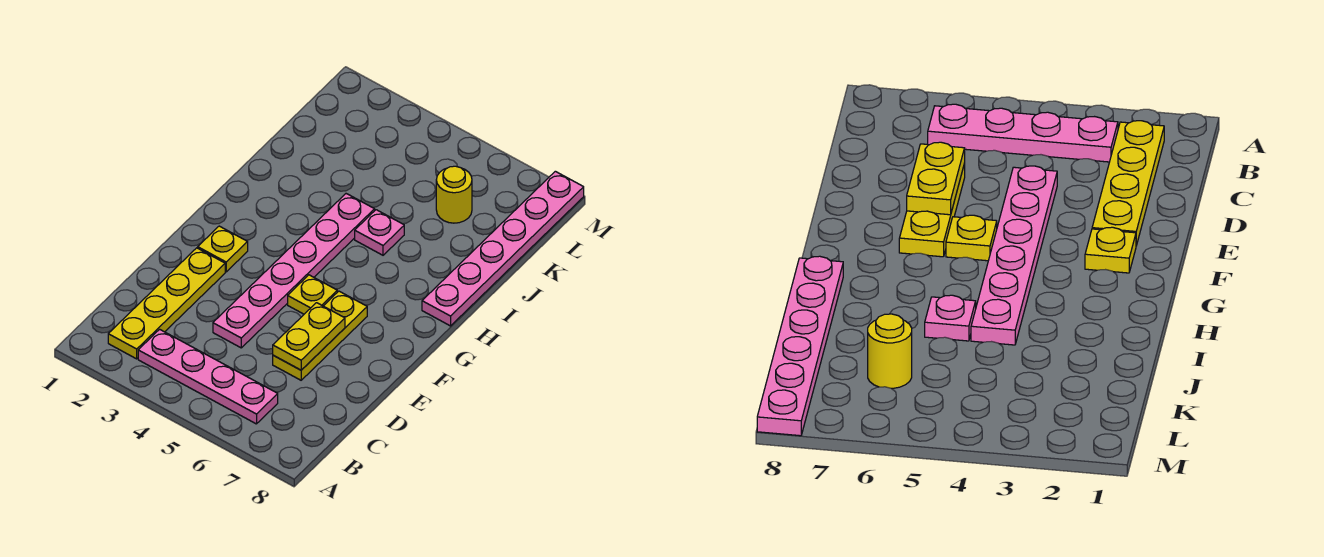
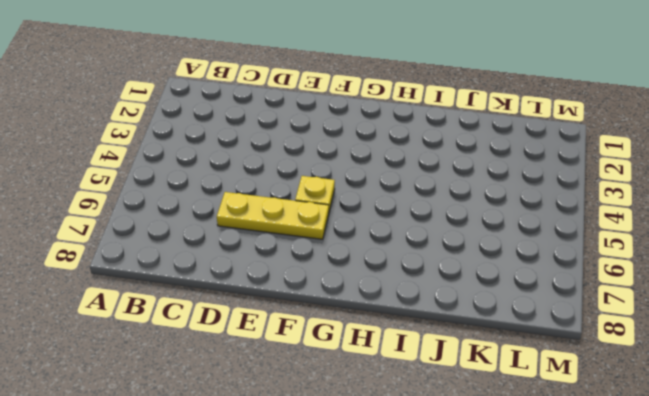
none -> yellow 1x4 plate [108,248,225,359]
none -> pink 1x4 plate [138,329,278,424]

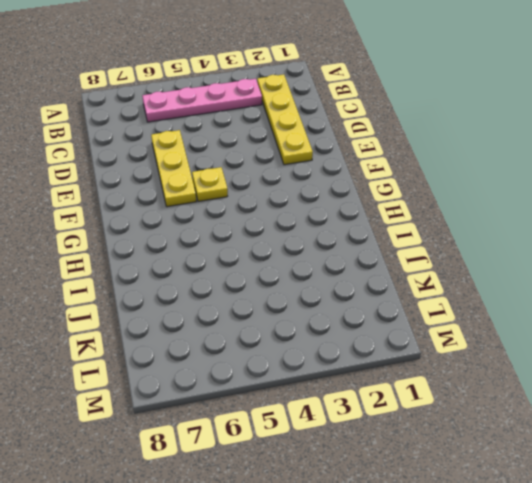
none -> pink 1x6 plate [213,194,375,348]
none -> yellow 1x1 plate [198,226,248,272]

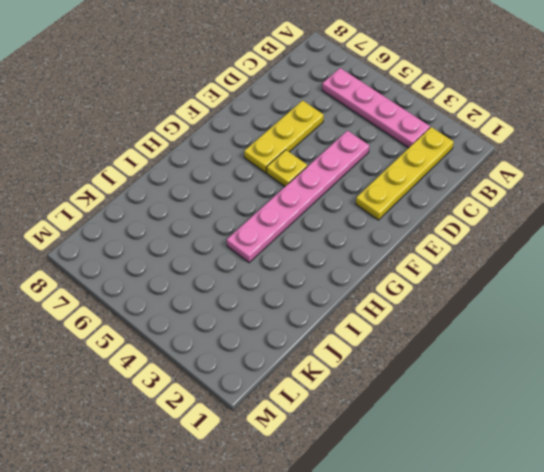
none -> yellow 1x1 plate [198,226,248,272]
none -> pink 1x6 plate [422,171,584,326]

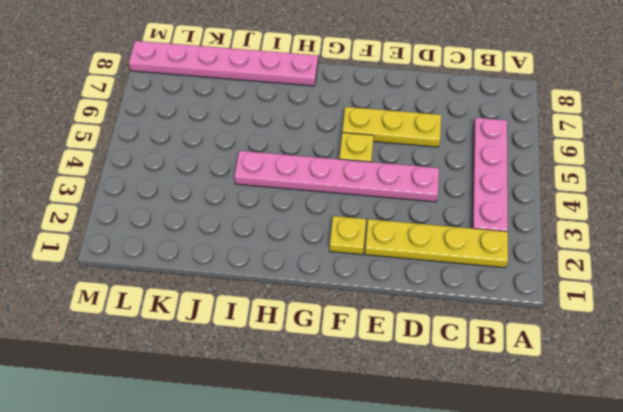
none -> pink 1x1 plate [355,210,404,255]
none -> yellow 1x1 round brick [436,166,472,223]

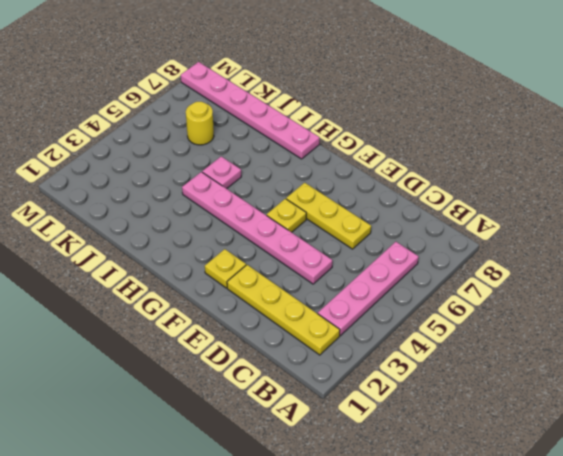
none -> yellow 1x2 plate [273,303,345,370]

